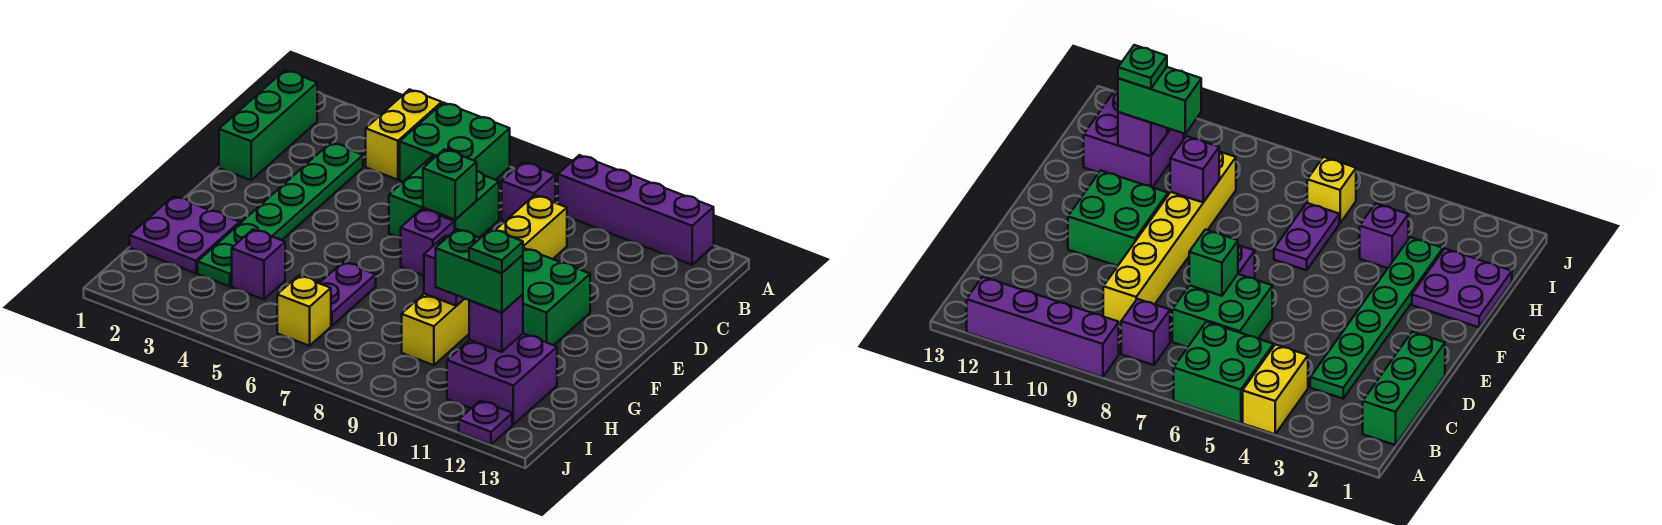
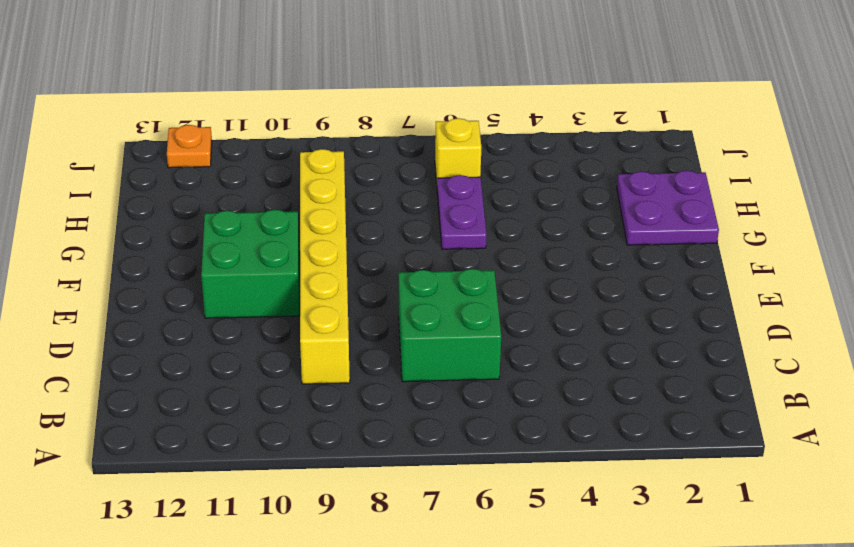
orange 1x1 plate [167,125,212,168] -> purple 1x1 plate [459,401,512,445]
none -> yellow 1x2 brick [366,89,442,180]
none -> green 2x2 brick [400,103,510,182]
none -> purple 1x4 brick [558,155,714,265]

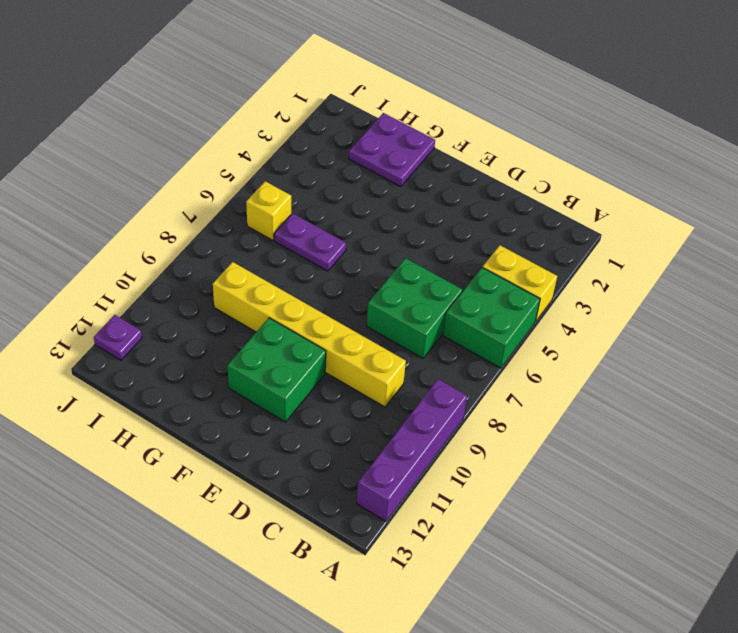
none -> green 1x3 brick [219,70,317,180]
none -> purple 1x1 brick [502,162,555,221]
none -> green 1x6 plate [198,143,363,286]

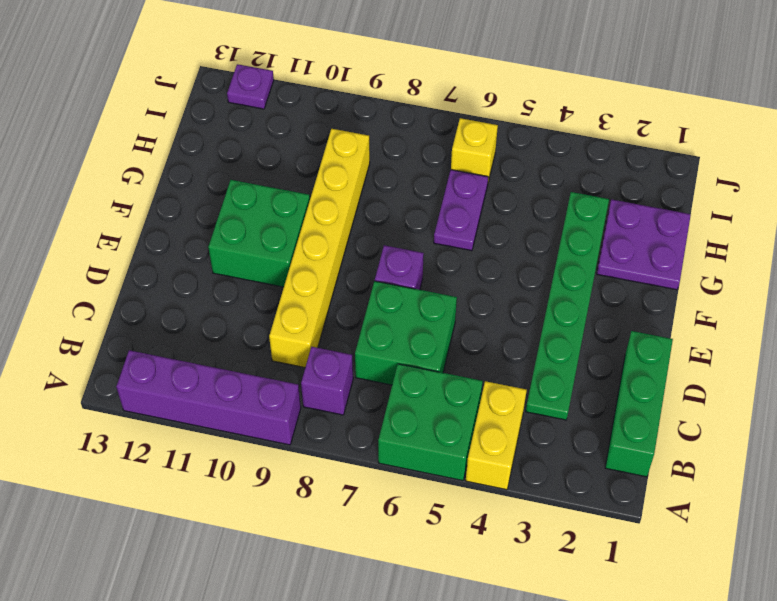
none -> purple 1x1 brick [232,229,285,300]
none -> purple 2x2 brick [447,334,557,424]
none -> green 1x1 brick [423,149,477,220]

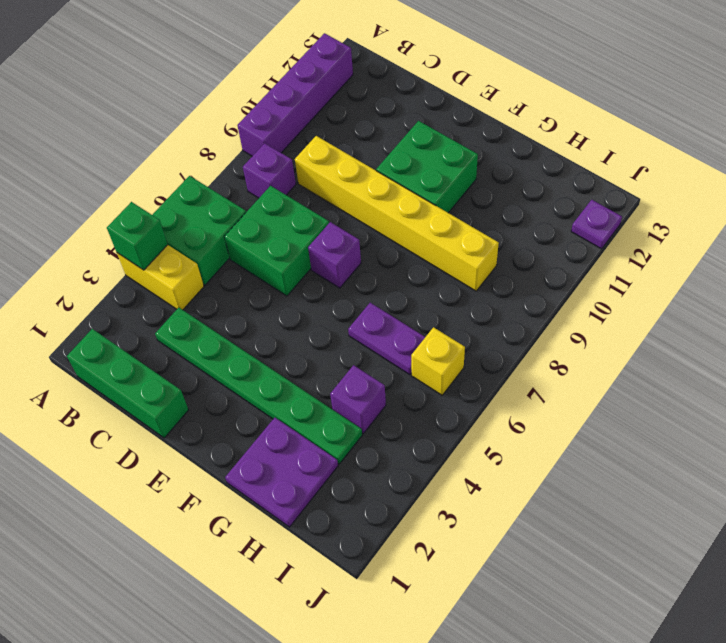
green 1x1 brick [107,202,168,270] -> green 1x1 brick moved to [423,149,477,220]
none -> purple 2x2 brick [447,334,557,424]
none -> purple 1x1 brick [424,235,465,306]
none -> purple 1x1 brick [469,294,523,352]

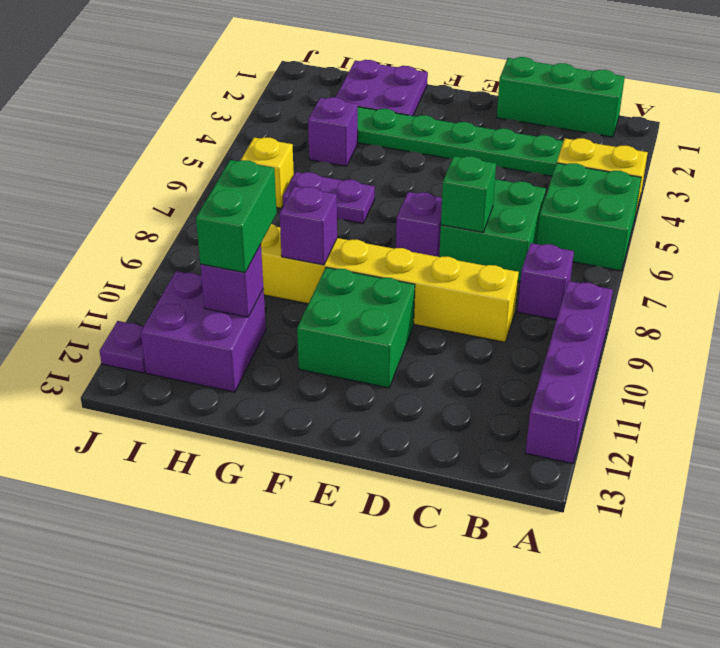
none -> green 1x1 plate [469,229,523,273]

